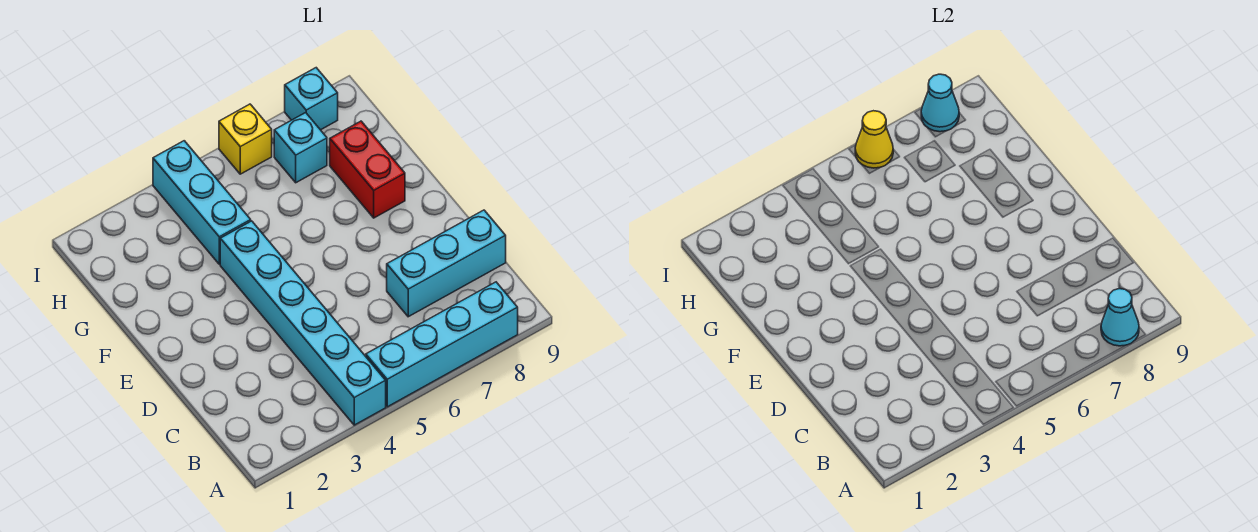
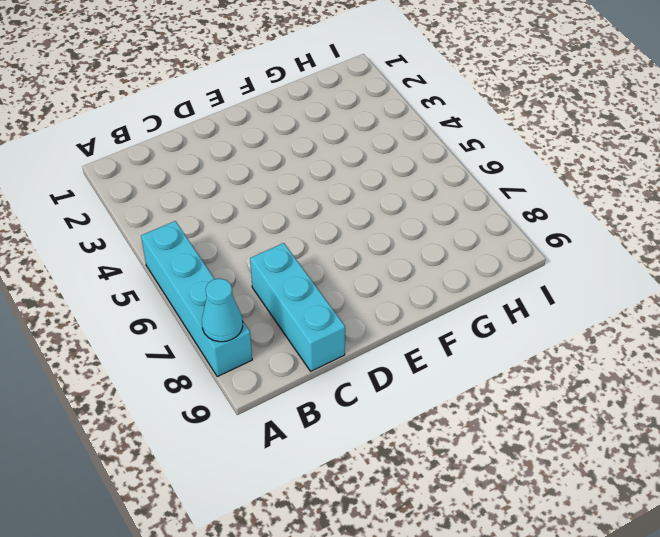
none -> cyan 1x6 brick [220,221,386,425]
none -> red 1x2 brick [330,121,405,218]

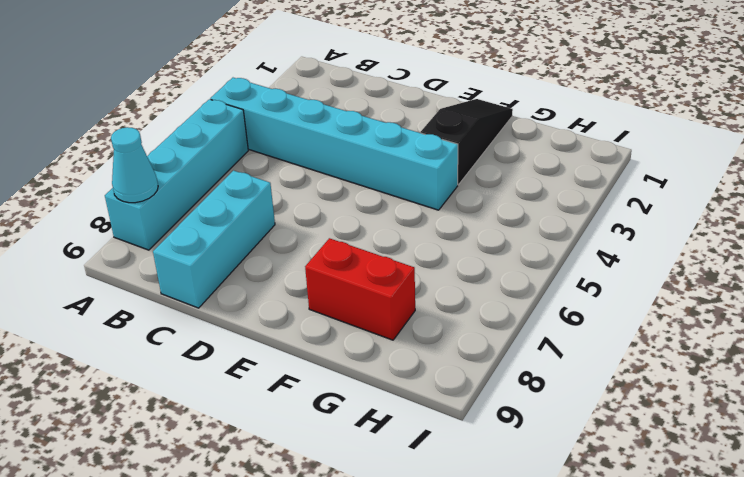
black 1x3 slope [421,99,513,185] -> none
none -> cyan 1x3 brick [153,141,251,264]
none -> cyan 1x1 brick [274,113,327,183]

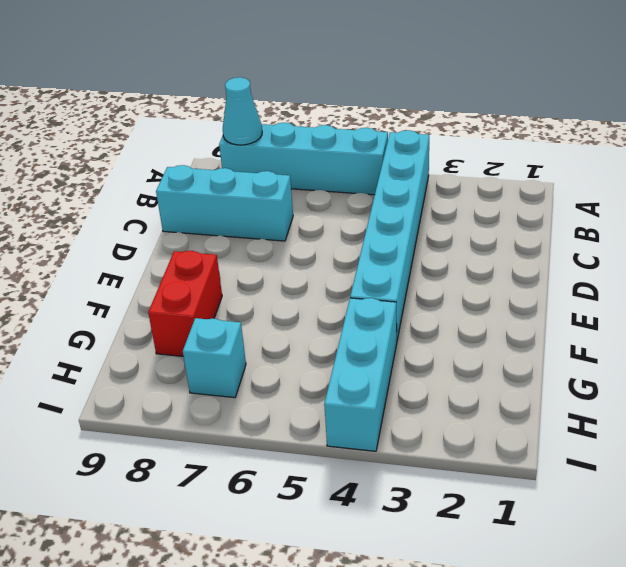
none -> yellow 1x1 brick [219,104,272,174]
none -> cyan 1x1 brick [285,68,338,130]

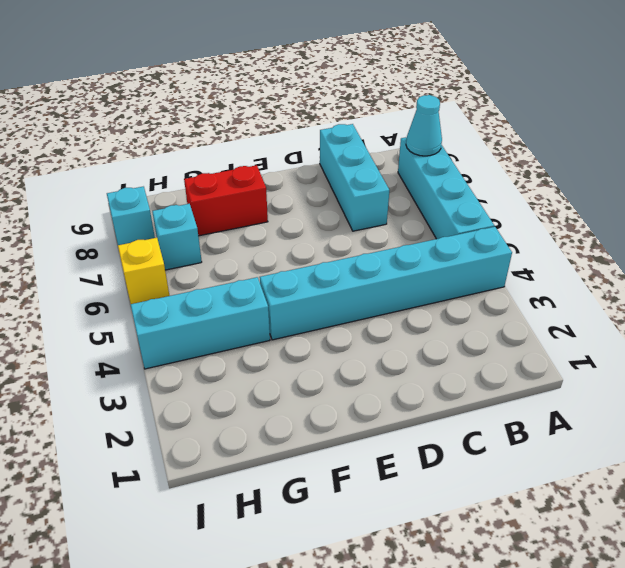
none -> yellow 1x1 cone [855,111,893,168]
none -> cyan 1x1 cone [921,74,959,132]

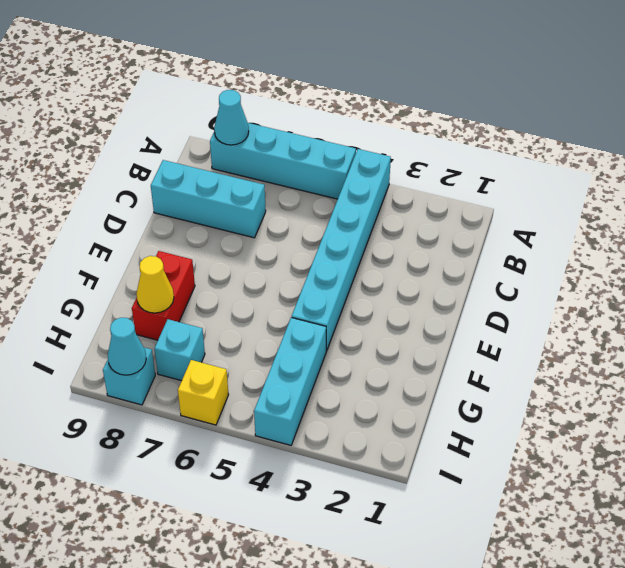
yellow 1x1 cone [136,256,174,313] -> yellow 1x1 cone moved to [855,111,893,168]

